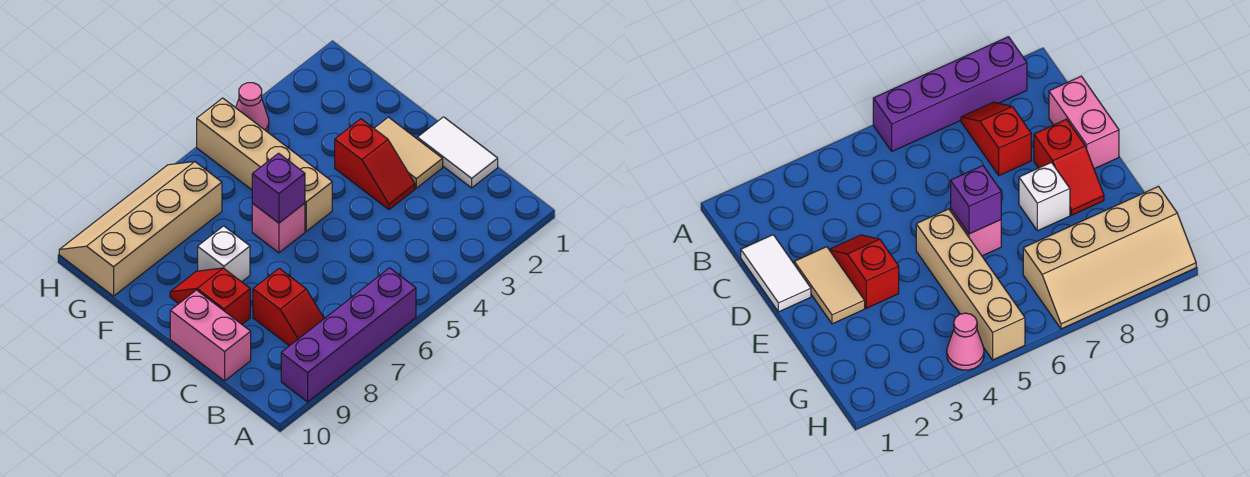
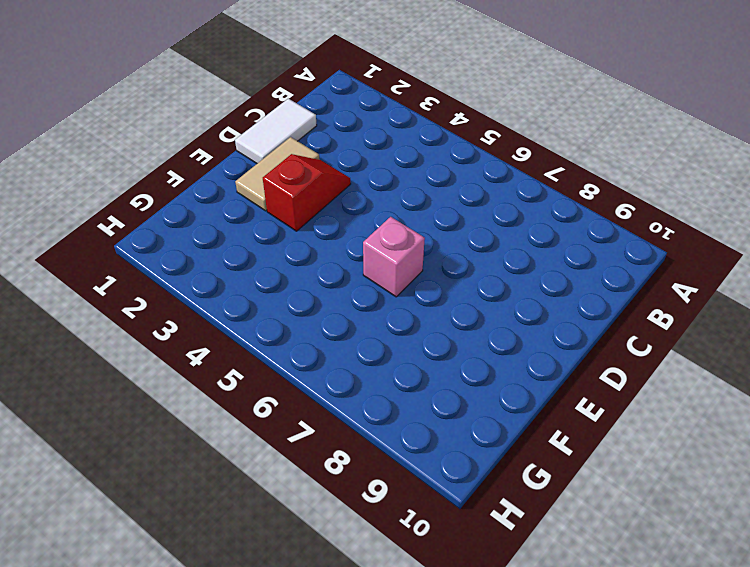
none -> purple 1x4 brick [281,268,416,402]
none -> red 1x2 slope [253,268,324,346]
none -> pink 1x2 brick [170,290,251,381]

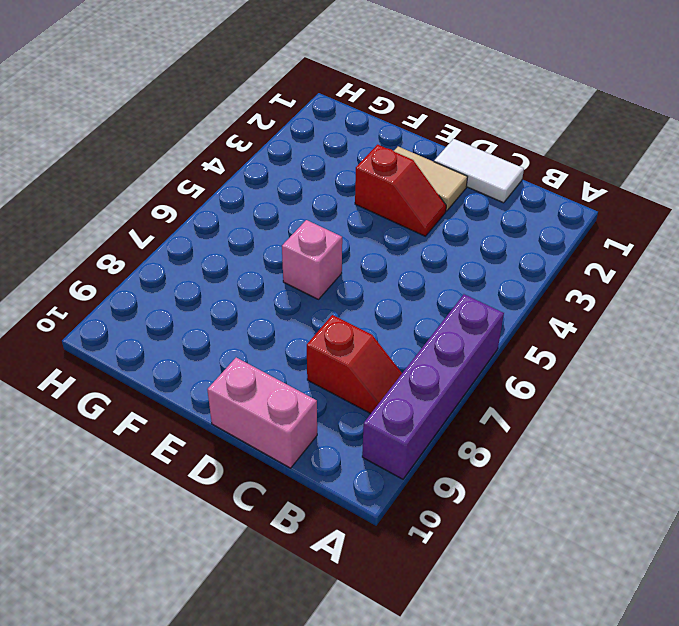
none -> red 1x2 slope [170,268,250,324]
none -> tan 1x4 brick [197,98,332,231]
none -> white 1x1 brick [198,226,250,282]

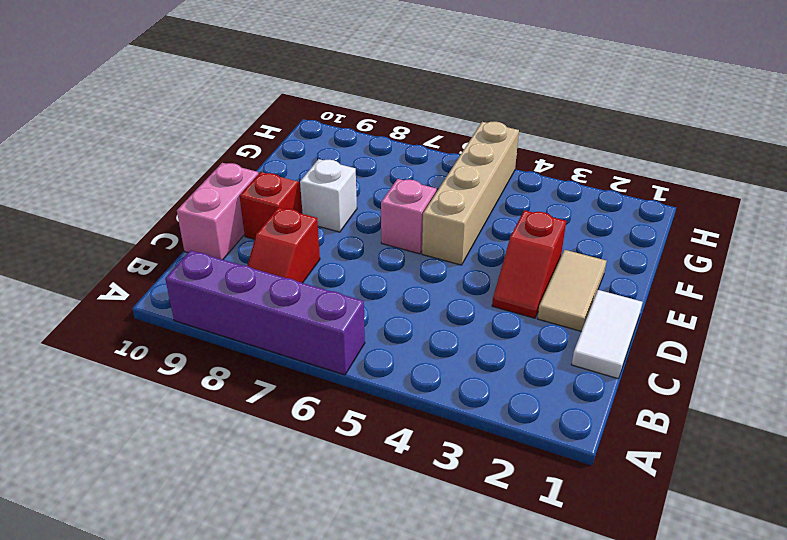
none -> tan 2x4 slope [59,162,222,296]
none -> pink 1x1 cone [236,83,269,131]
none -> purple 1x1 brick [252,153,305,223]

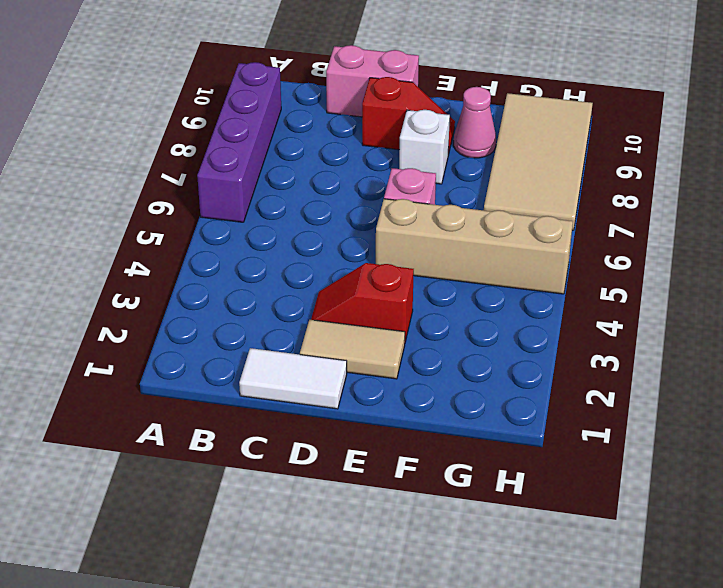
pink 1x1 cone [454,87,496,158] -> pink 1x1 cone moved to [236,83,269,131]
tan 2x4 tile [484,93,593,230] -> tan 2x4 slope [59,162,222,296]
none -> red 1x2 slope [253,268,324,346]
none -> purple 1x1 brick [252,153,305,223]

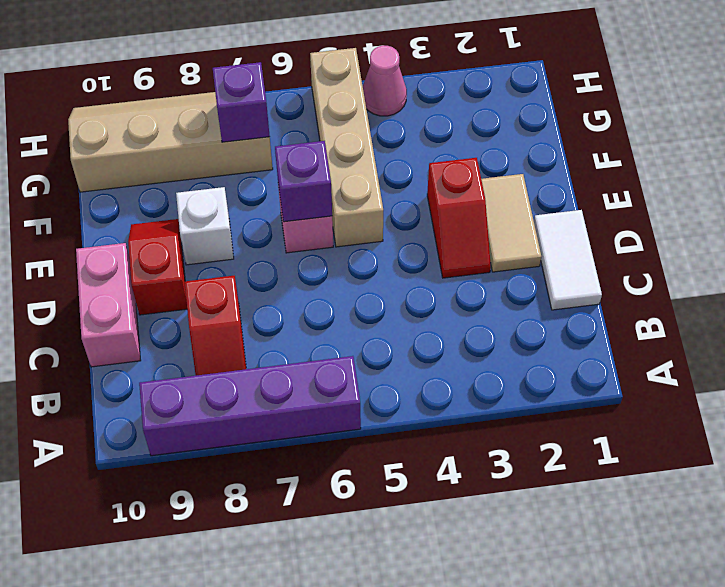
purple 1x1 brick [213,62,270,142] -> none

